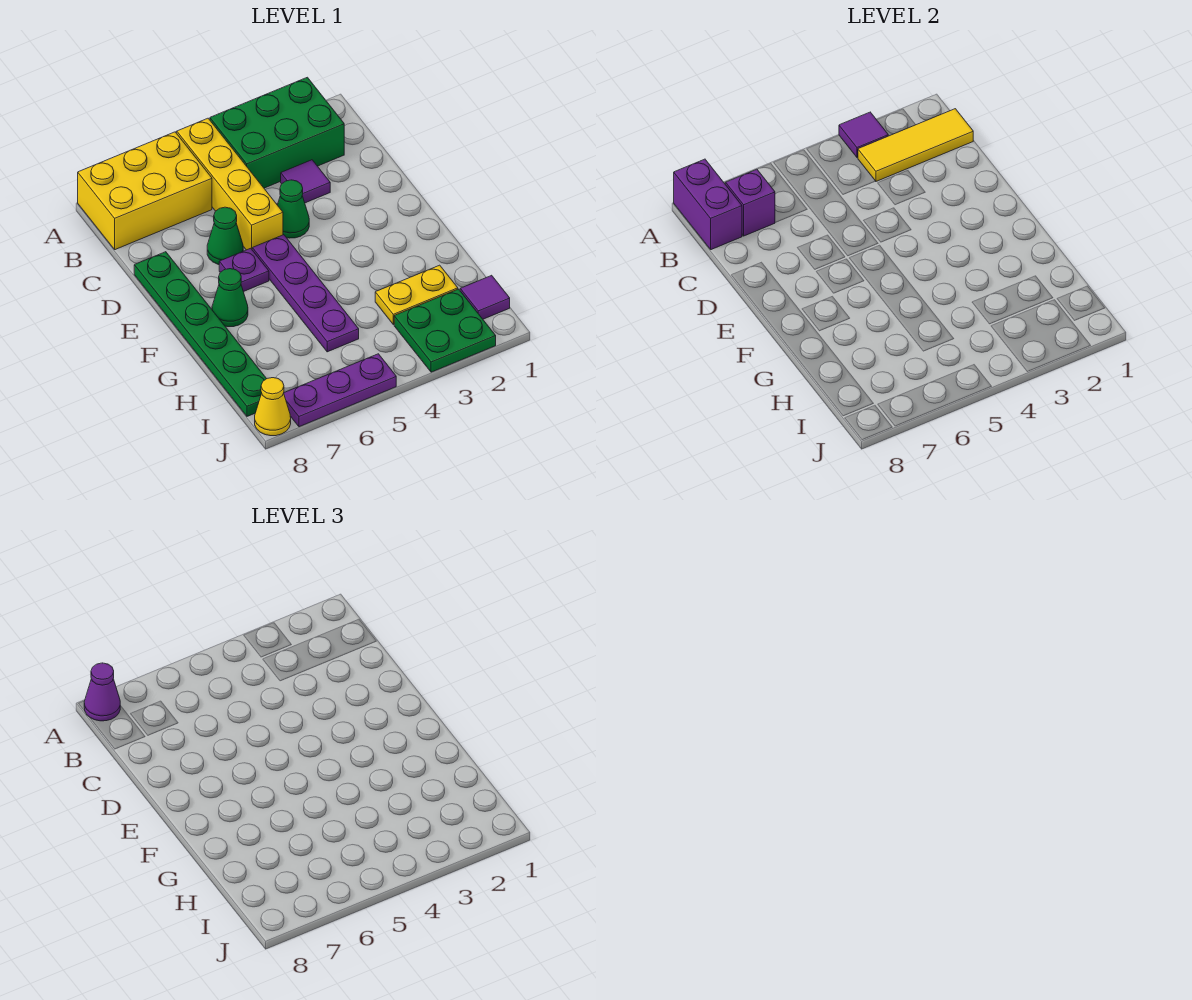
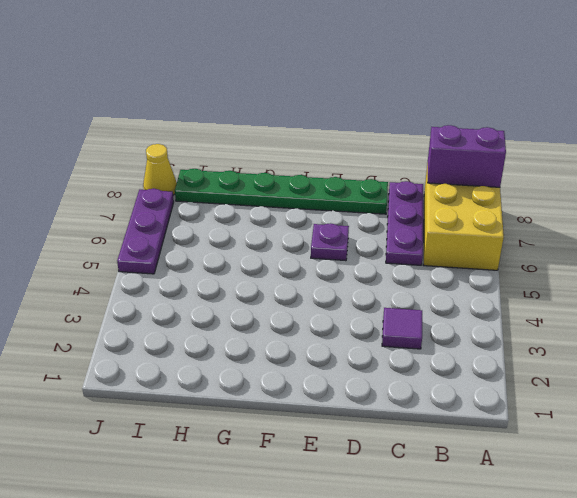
purple 1x3 plate [386,181,423,265] -> none
none -> green 2x3 brick [210,77,344,188]
none -> yellow 1x4 brick [177,118,283,250]
none -> green 1x1 cone [278,180,309,238]

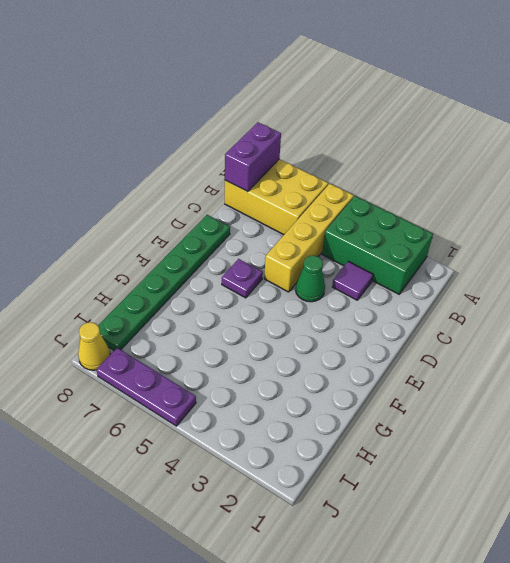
none -> green 1x1 cone [207,207,243,265]
none -> purple 1x4 plate [252,235,359,352]
none -> green 1x1 cone [212,269,248,327]

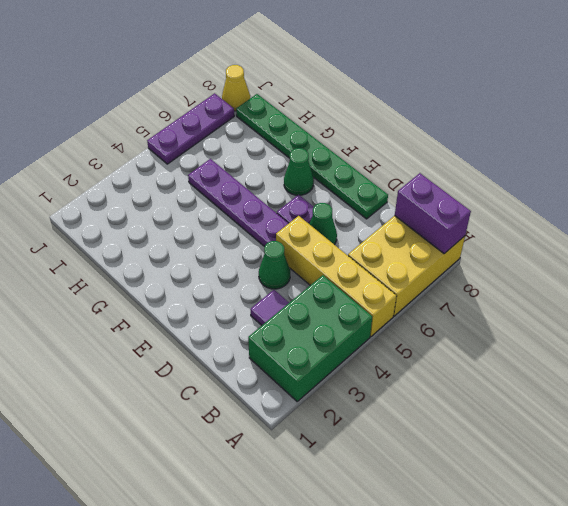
none -> yellow 1x2 plate [375,265,458,324]
none -> purple 1x1 tile [460,275,510,319]
none -> green 2x2 plate [394,289,496,372]

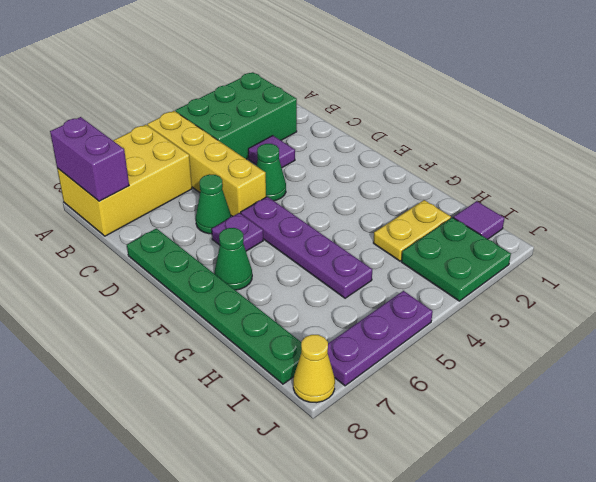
none -> purple 1x1 tile [839,112,888,157]
none -> yellow 1x3 tile [858,109,973,181]
none -> purple 1x1 brick [726,169,775,236]

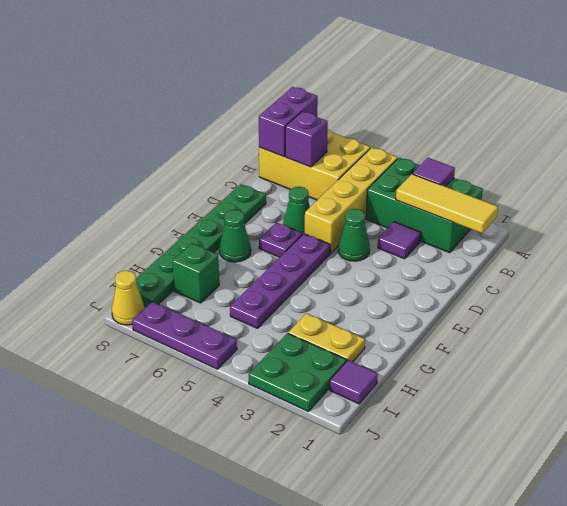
green 1x1 brick [173,243,219,303] -> none
none -> purple 1x1 cone [84,663,120,721]

